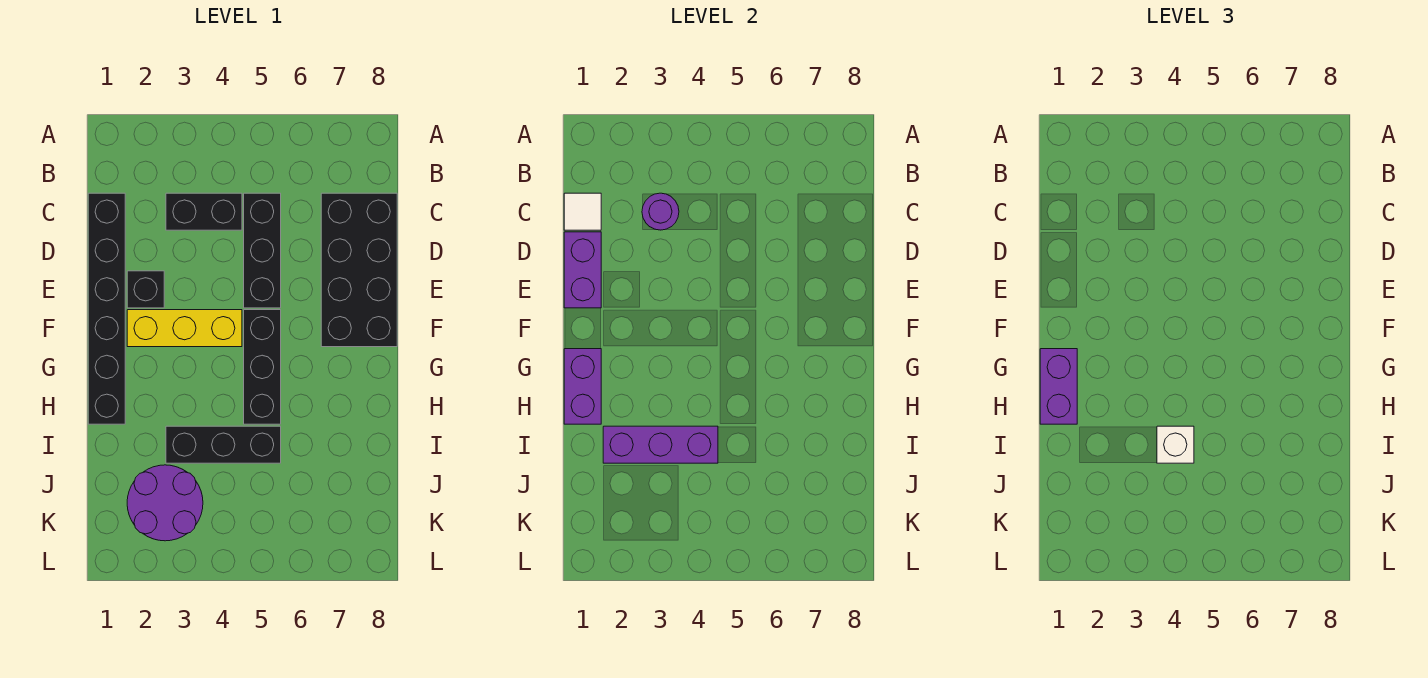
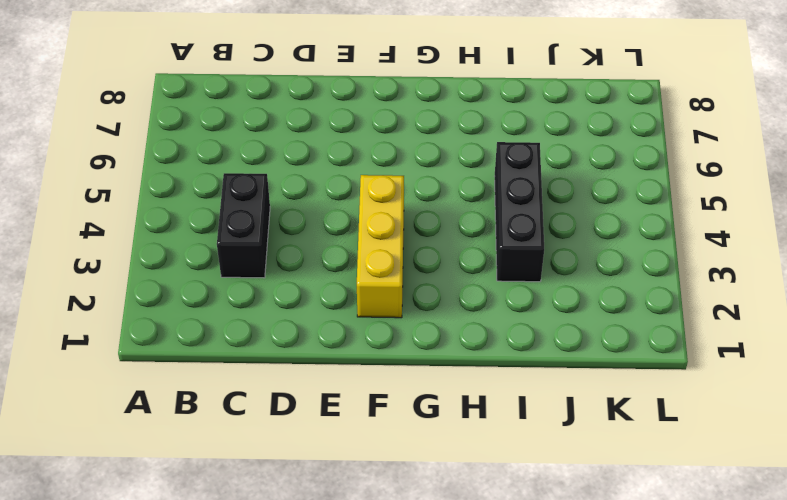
none -> black 1x6 brick [88,193,125,424]
none -> black 1x3 brick [244,193,281,308]
none -> black 2x4 brick [321,193,397,347]

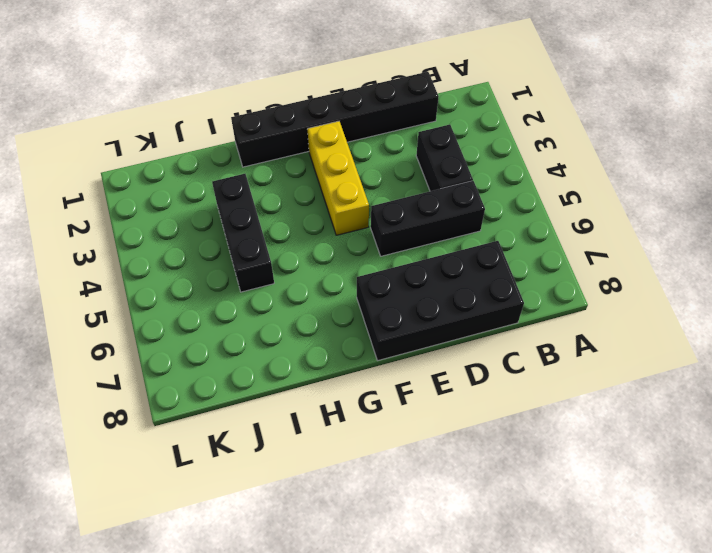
none -> black 1x1 brick [127,271,164,308]
none -> black 1x3 brick [244,310,281,424]
none -> purple 2x2 round brick [127,465,203,541]

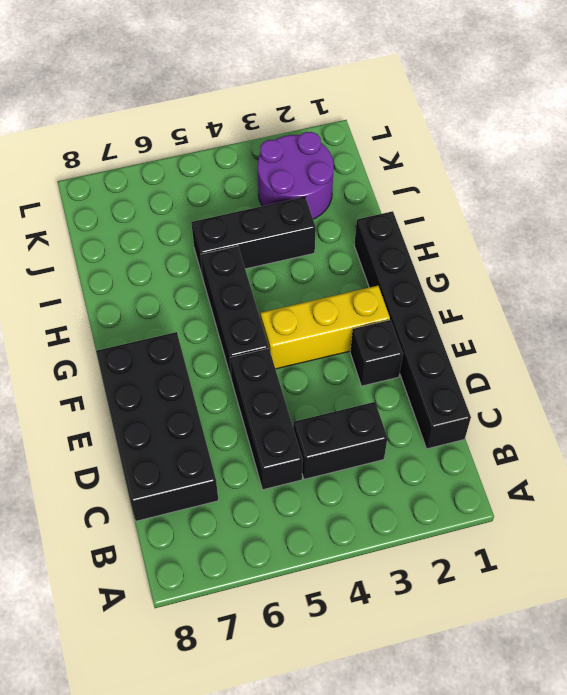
none -> white 1x1 tile [564,193,601,230]
none -> purple 1x1 round brick [642,193,679,230]
none -> purple 1x2 brick [564,232,601,308]

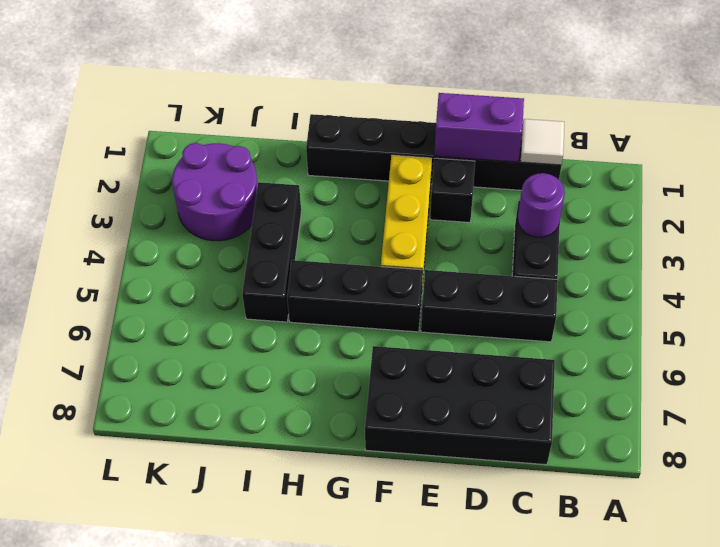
none -> purple 1x2 brick [564,349,601,424]
none -> purple 1x3 brick [603,426,718,463]
none -> purple 1x2 brick [1040,349,1077,424]

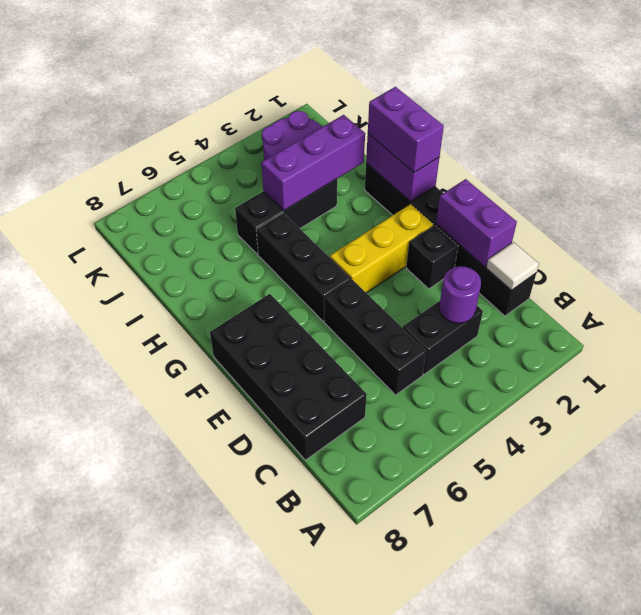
none -> white 1x1 brick [1157,426,1194,463]

